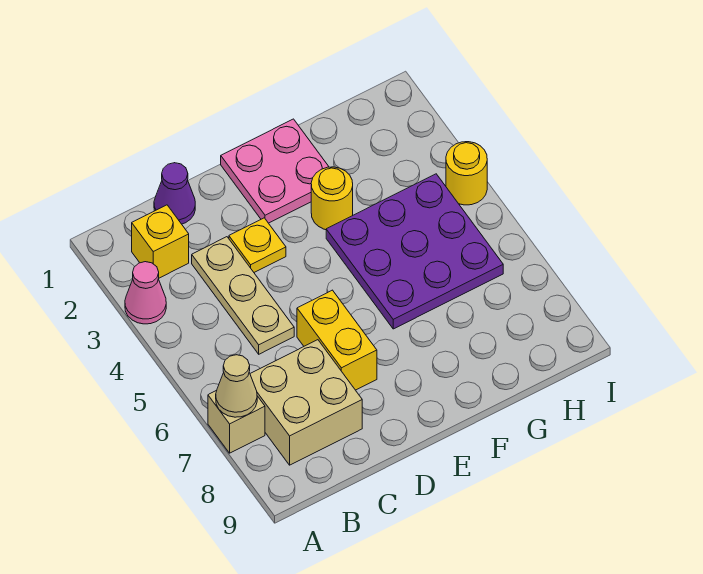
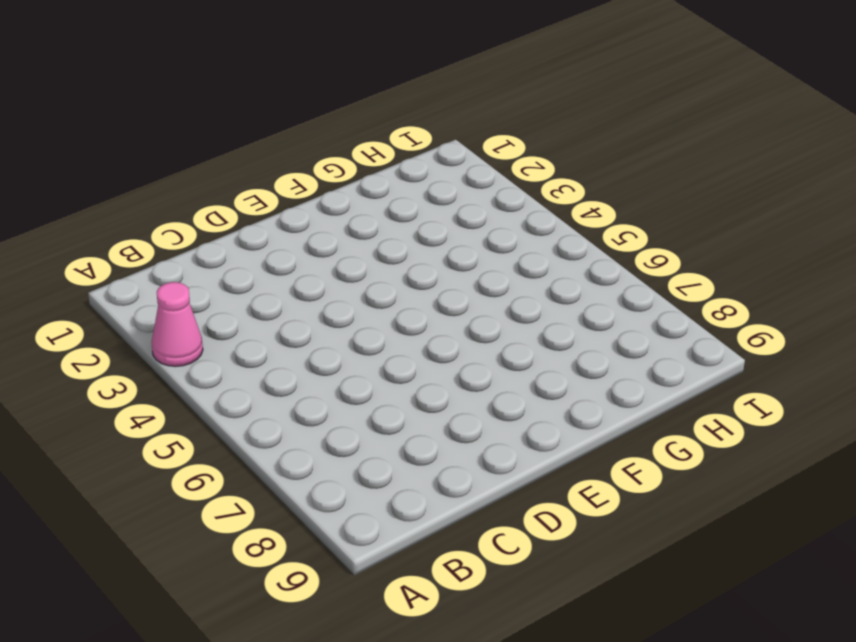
none -> tan 1x1 brick [208,391,265,453]
none -> yellow 1x1 brick [132,205,189,278]
none -> tan 2x2 brick [250,340,362,465]

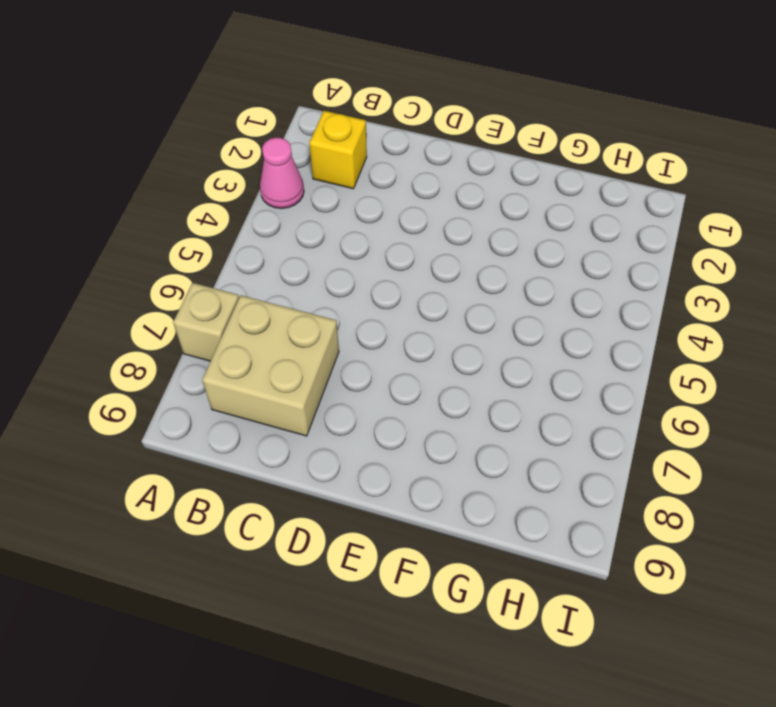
none -> purple 1x1 cone [154,163,195,224]
none -> tan 1x3 plate [192,237,294,354]
none -> yellow 1x1 plate [229,218,286,272]

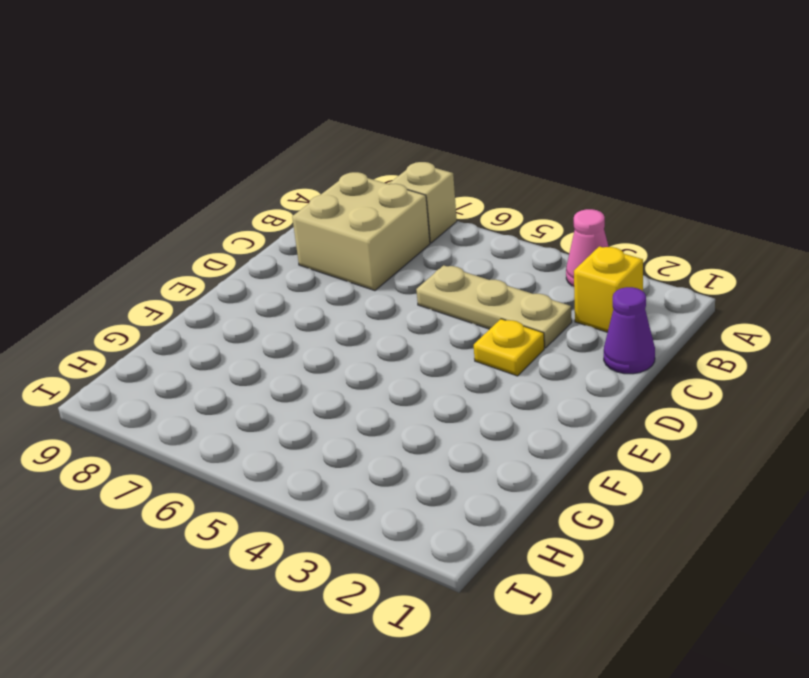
none -> yellow 1x2 brick [297,290,377,390]
none -> pink 2x2 plate [221,119,329,223]
none -> yellow 1x1 round brick [311,167,353,230]

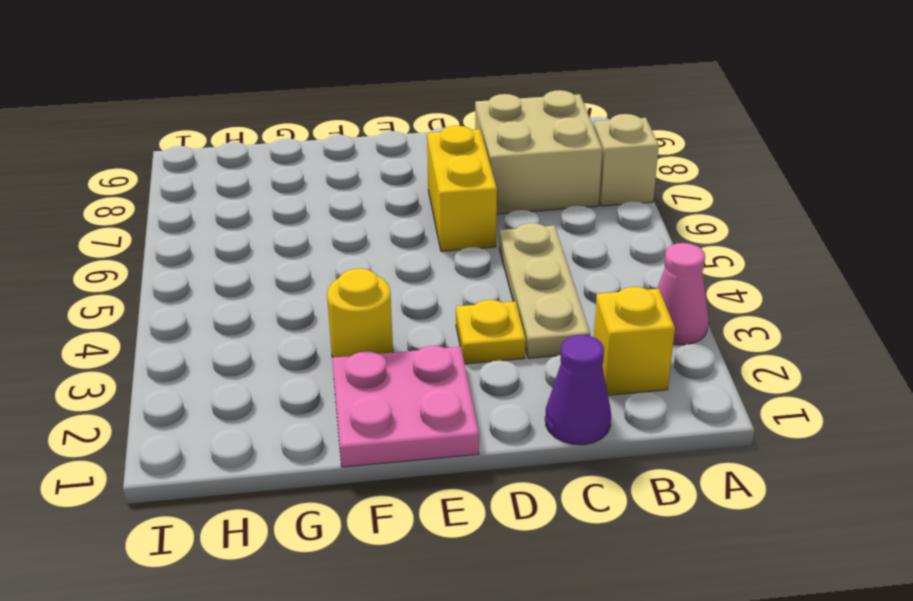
none -> purple 3x3 plate [326,174,503,329]
none -> yellow 1x1 round brick [446,142,487,205]
none -> tan 1x1 cone [216,355,257,417]

